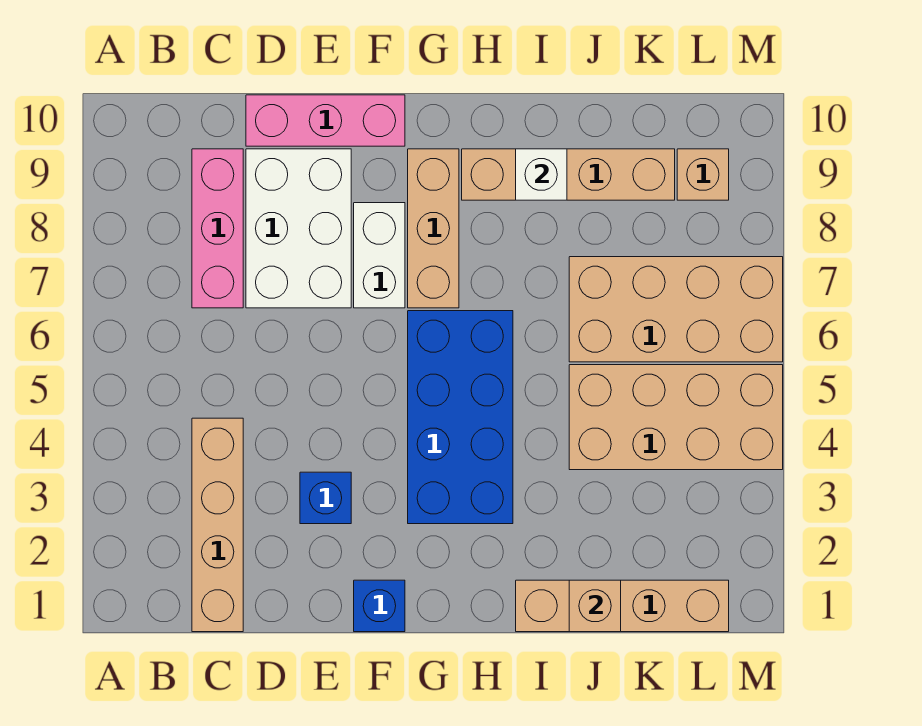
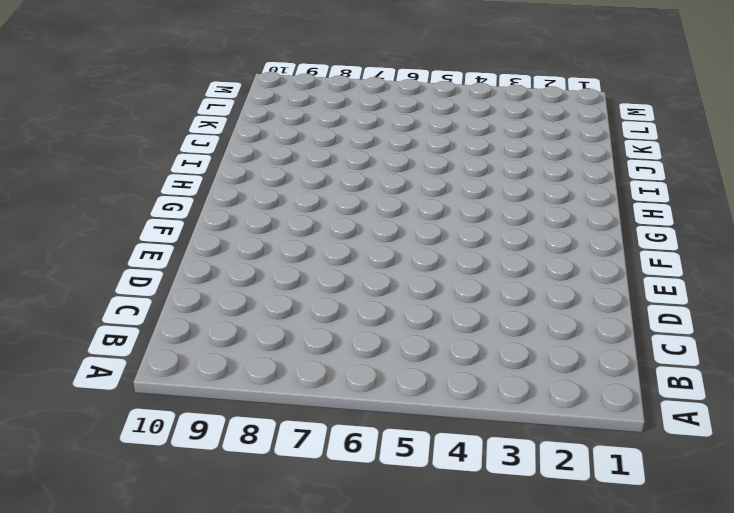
none -> tan 1x4 brick [192,418,243,632]
none -> pink 1x3 brick [192,149,243,308]
none -> white 2x3 brick [246,149,351,308]

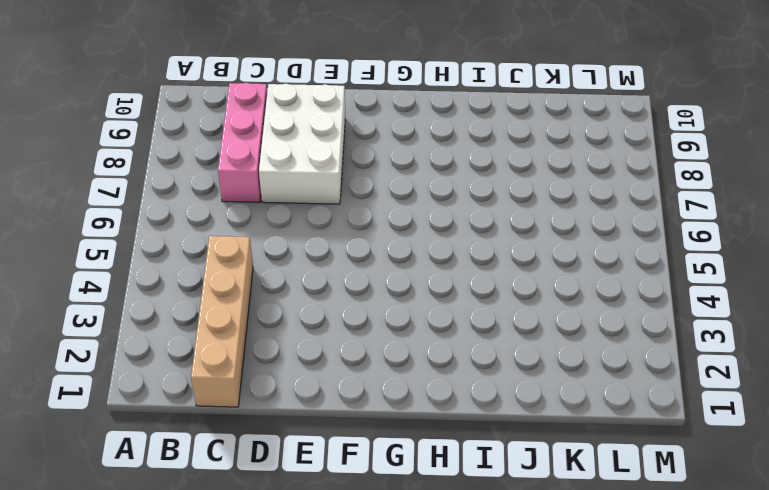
none -> pink 1x3 brick [246,95,405,146]
none -> blue 1x1 brick [300,472,351,524]
none -> blue 1x1 brick [354,580,405,632]

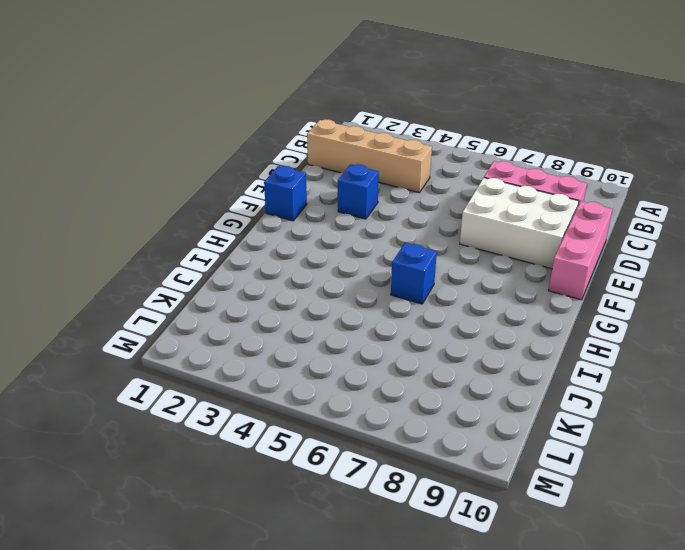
blue 1x1 brick [391,243,437,304] -> blue 2x4 brick [408,311,513,524]
none -> white 1x2 brick [354,203,405,308]
none -> tan 1x3 brick [408,149,459,308]
none -> tan 1x4 brick [462,149,675,200]

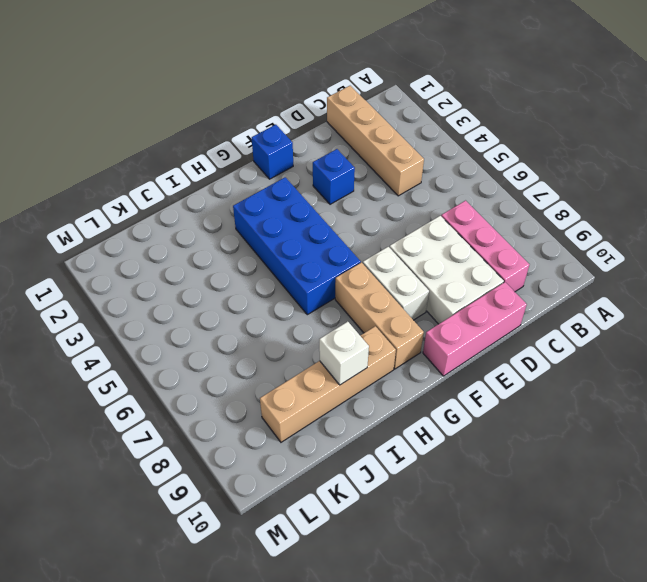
none -> tan 1x4 brick [516,580,729,632]
none -> tan 2x4 brick [569,365,783,470]
none -> tan 2x4 brick [569,257,783,362]

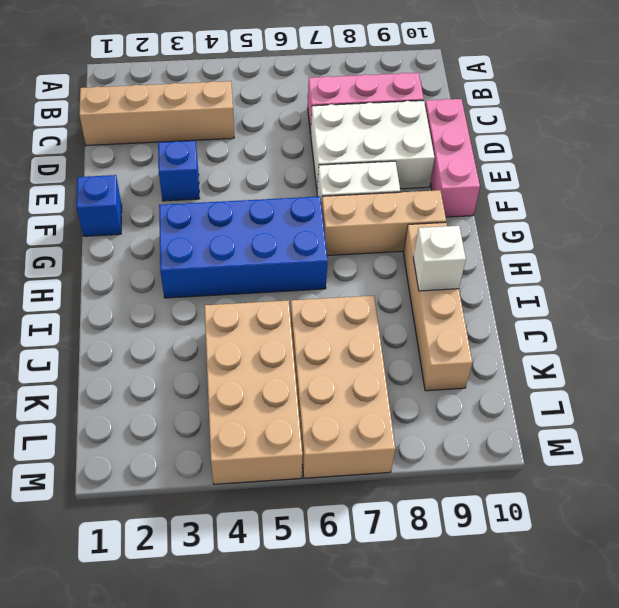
none -> tan 1x4 brick [516,580,729,632]
none -> tan 1x1 brick [677,149,729,200]
none -> tan 1x1 brick [569,580,621,632]

